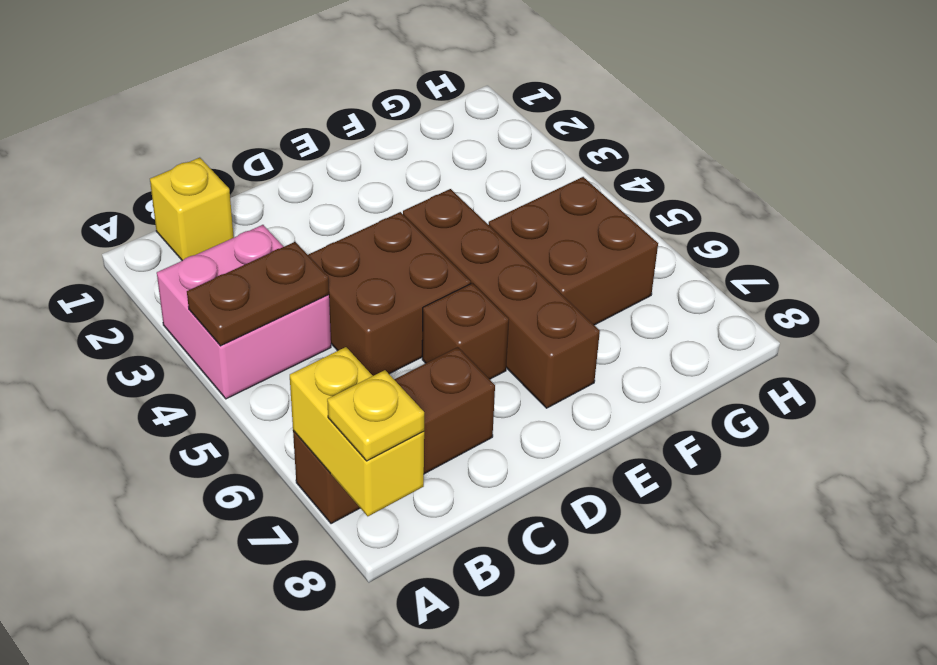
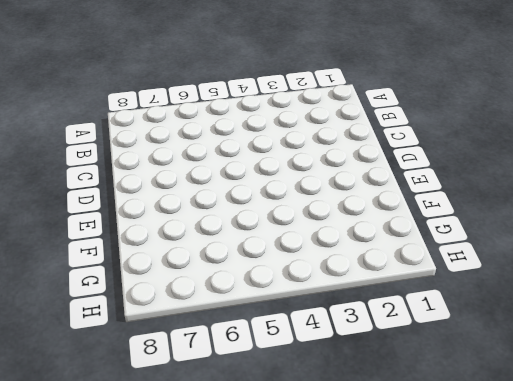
none -> pink 2x2 brick [157,225,331,399]
none -> brown 1x3 brick [293,347,495,524]

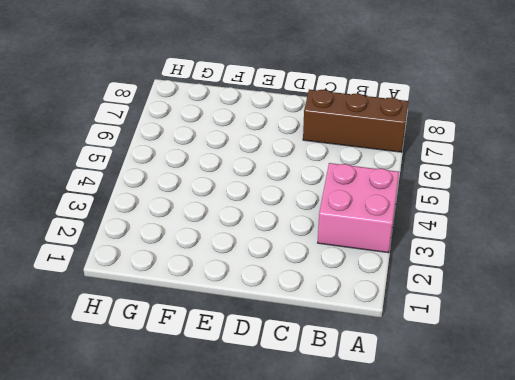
none -> yellow 1x1 brick [150,158,234,261]
none -> brown 2x2 brick [308,212,471,376]

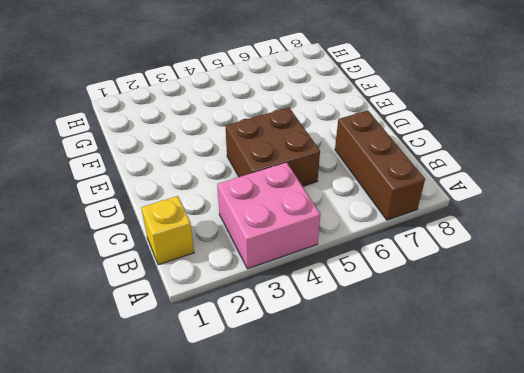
none -> brown 1x1 brick [422,283,509,379]
none -> brown 1x4 brick [403,189,600,408]

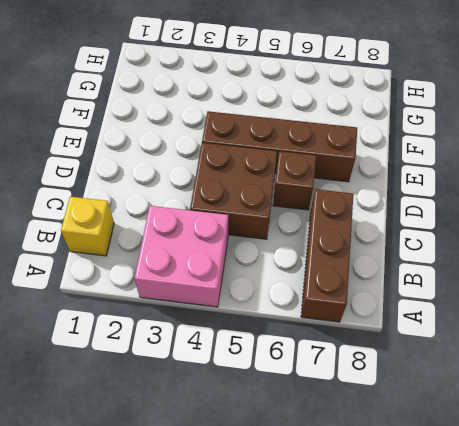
none -> brown 2x2 brick [489,177,658,325]
none -> brown 1x2 plate [187,242,329,346]

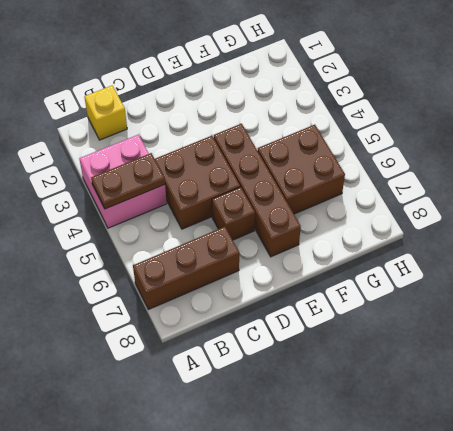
none -> yellow 1x2 brick [290,347,424,516]
none -> yellow 1x1 plate [327,370,424,461]

